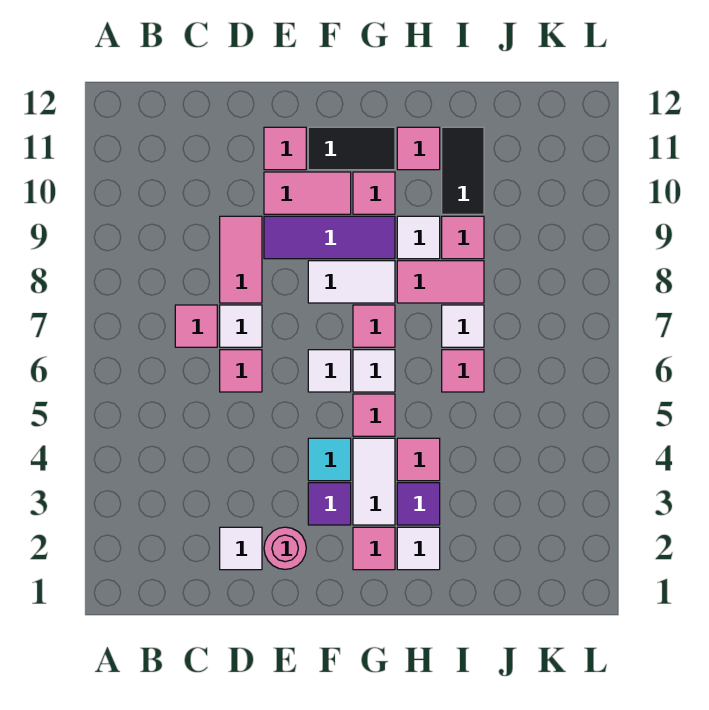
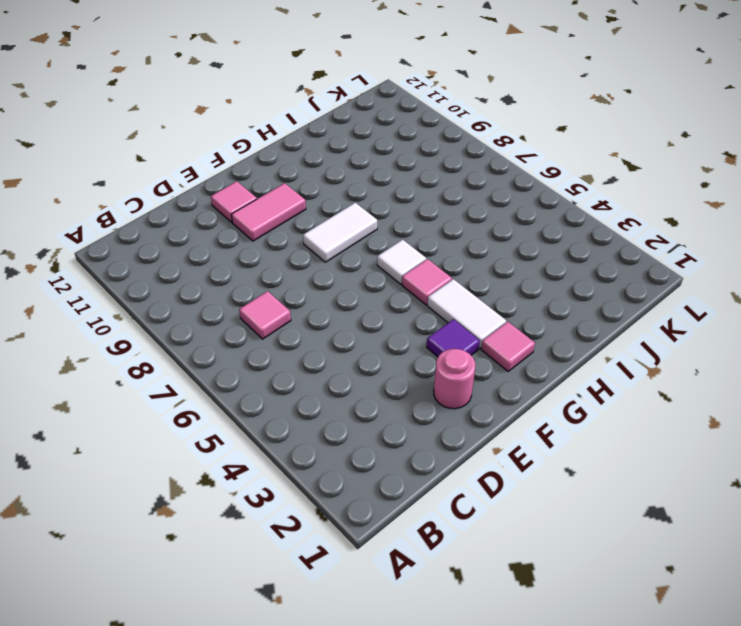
none -> white 1x1 tile [220,527,262,570]
none -> pink 1x1 tile [220,350,262,392]
none -> white 1x1 tile [220,305,262,347]
none -> pink 1x2 tile [220,216,262,303]

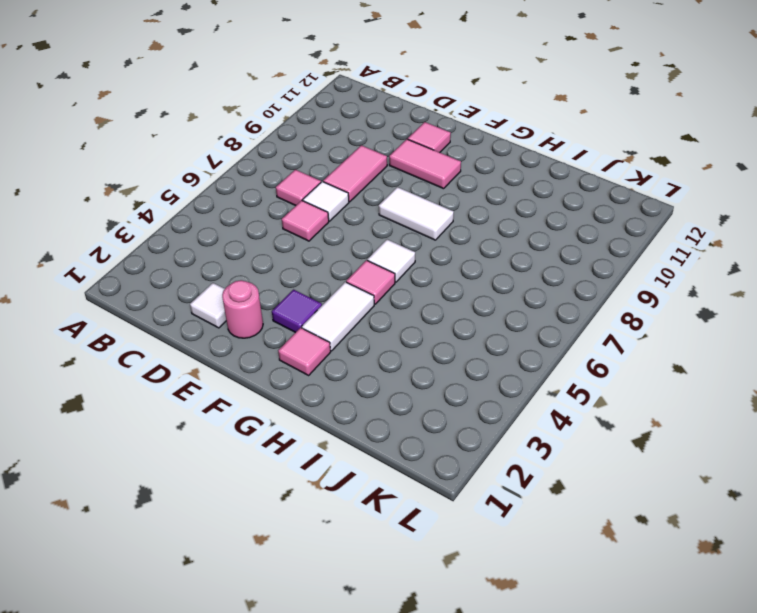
none -> purple 1x3 tile [264,216,395,259]
none -> cyan 1x1 tile [308,438,351,481]
none -> white 1x1 tile [308,350,351,392]
none -> black 1x2 tile [308,127,395,170]

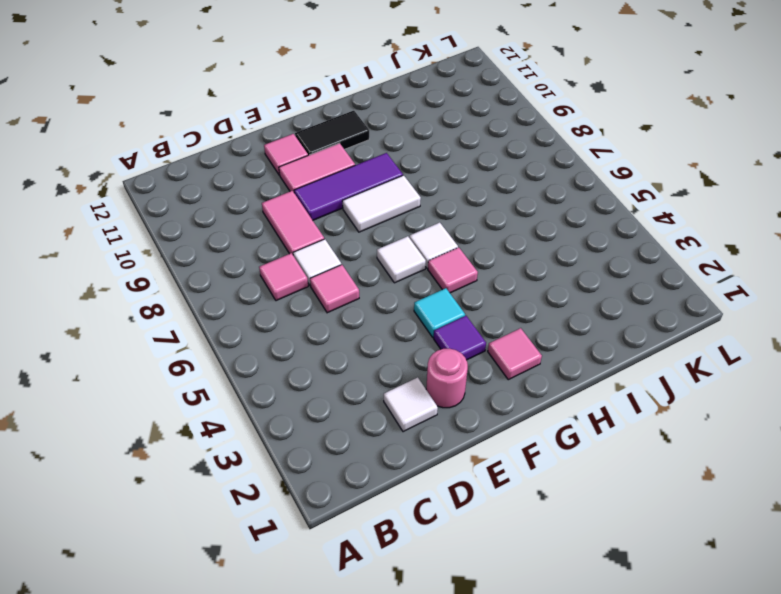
none -> white 1x2 tile [353,438,395,525]
none -> pink 1x1 tile [353,305,395,347]
none -> pink 1x1 tile [353,172,395,214]
none -> white 1x1 tile [397,527,440,570]

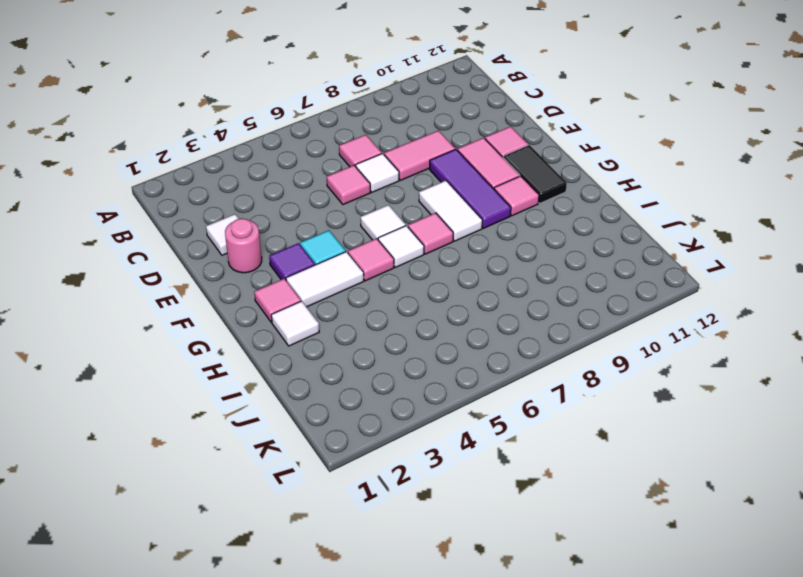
none -> purple 1x1 tile [397,483,440,525]
none -> pink 1x1 tile [397,438,440,481]
none -> pink 1x2 tile [397,261,484,303]
none -> white 1x1 tile [397,216,440,259]

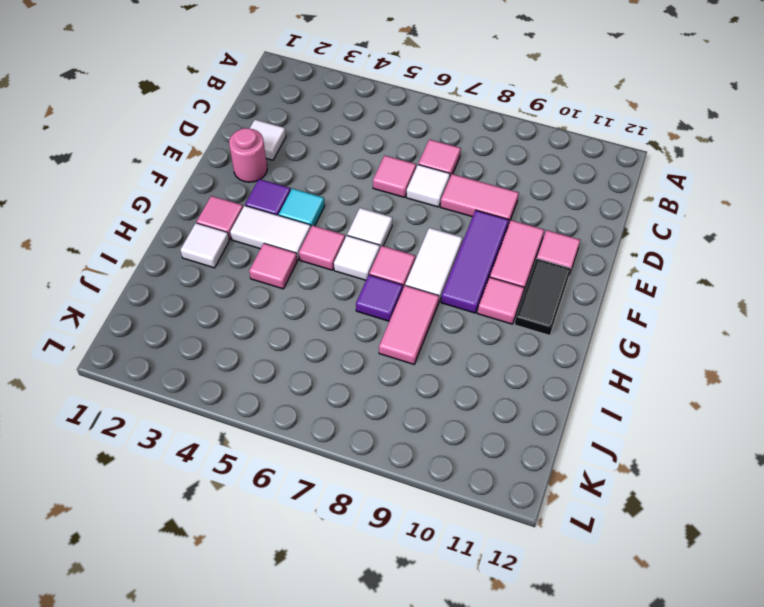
purple 1x1 tile [356,275,403,321] -> purple 1x1 tile moved to [397,483,440,525]
none -> white 1x1 tile [397,216,440,259]
none -> pink 1x1 tile [397,127,440,170]
none -> pink 1x1 tile [442,350,484,392]
none -> white 1x1 tile [442,305,484,347]

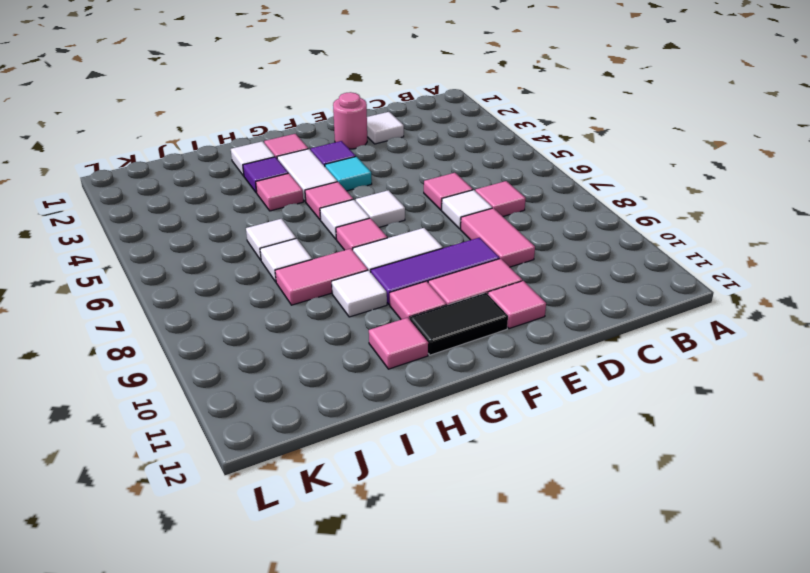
white 1x1 tile [246,219,296,260] -> pink 1x1 tile [442,350,484,392]
none -> pink 1x1 tile [442,216,484,259]
none -> black 1x2 tile [442,127,484,214]

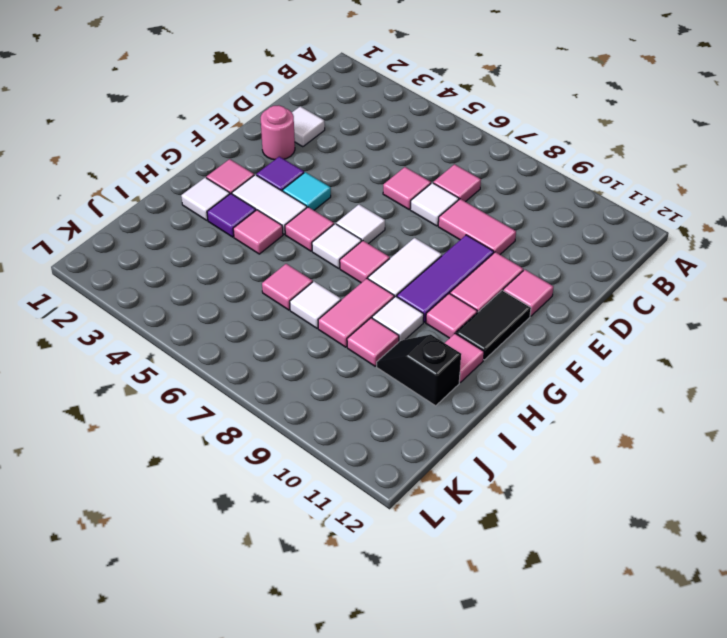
black 1x2 slope [377,335,461,406] -> black 1x2 tile [442,127,484,214]

